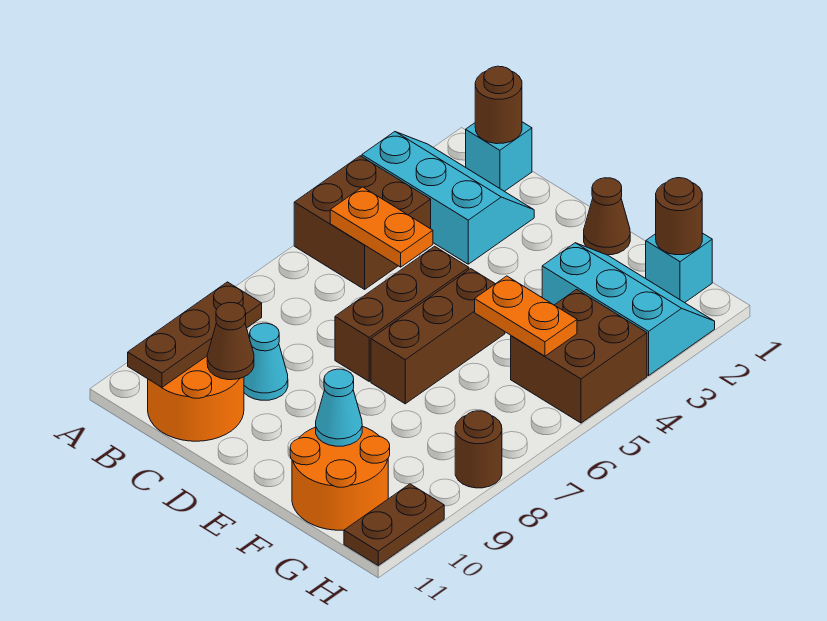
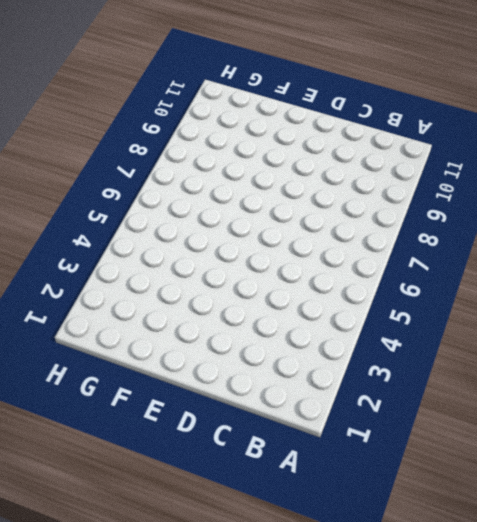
none -> cyan 2x3 slope [362,132,534,264]
none -> brown 2x2 brick [294,156,431,289]
none -> cyan 1x1 brick [466,122,532,191]

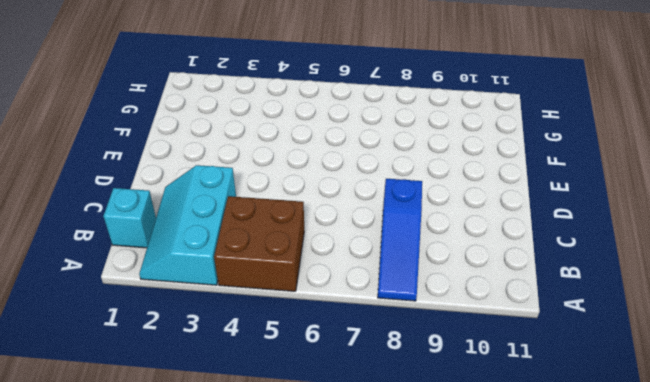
blue 1x3 slope [378,179,422,301] -> none
none -> orange 2x2 round brick [148,356,244,441]
none -> cyan 1x1 cone [244,323,288,400]
none -> brown 1x3 brick [335,246,469,381]

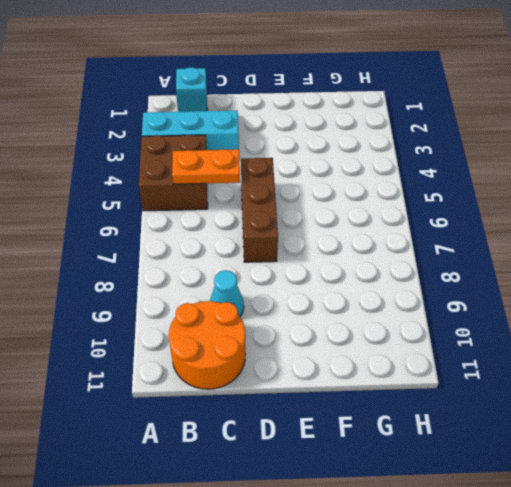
none -> brown 1x1 cone [584,178,630,255]
none -> brown 1x3 brick [371,269,505,404]
none -> cyan 2x3 slope [542,243,715,375]

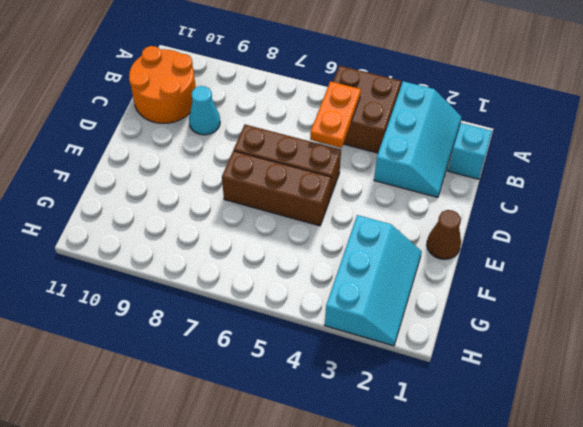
none -> orange 2x2 round brick [290,426,390,530]
none -> cyan 1x1 brick [646,233,712,303]
none -> brown 2x2 brick [511,289,647,423]

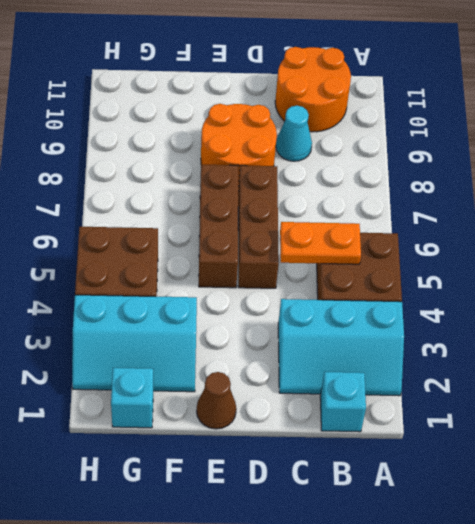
orange 2x2 round brick [201,104,277,190] -> orange 2x2 round brick moved to [290,426,390,530]
none -> brown 1x1 round brick [455,411,502,488]
none -> brown 1x2 plate [344,484,444,565]
none -> brown 1x1 round brick [475,66,522,144]

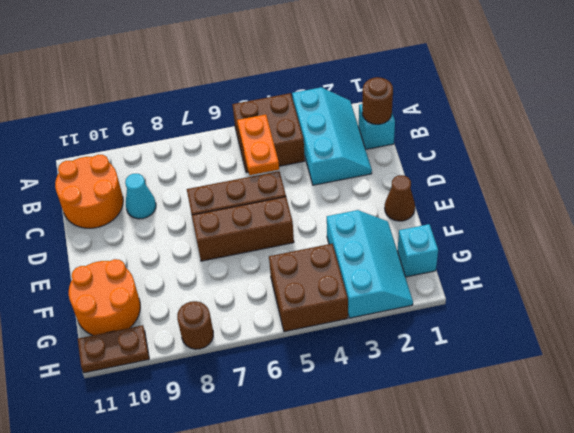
none -> brown 1x3 plate [128,282,262,387]
none -> brown 1x1 cone [207,302,254,380]
none -> orange 1x2 plate [475,276,577,356]

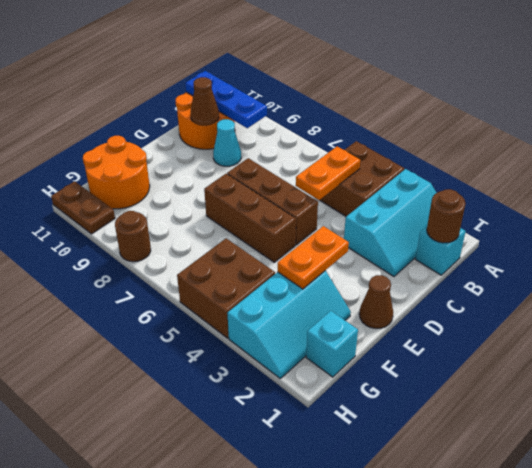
blue 1x3 plate [185,71,267,128] -> brown 1x3 plate [128,282,262,387]
orange 1x2 plate [278,226,349,289] -> orange 1x2 plate moved to [475,276,577,356]
none -> cyan 1x1 cone [316,369,362,446]
none -> brown 1x1 round brick [656,178,702,255]

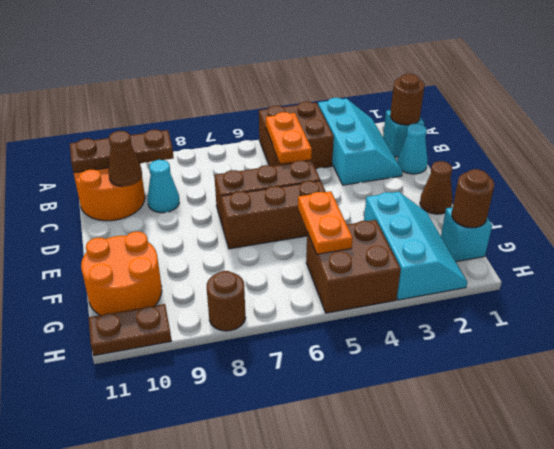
cyan 1x1 cone [397,124,428,174] -> cyan 1x1 cone moved to [316,369,362,446]

